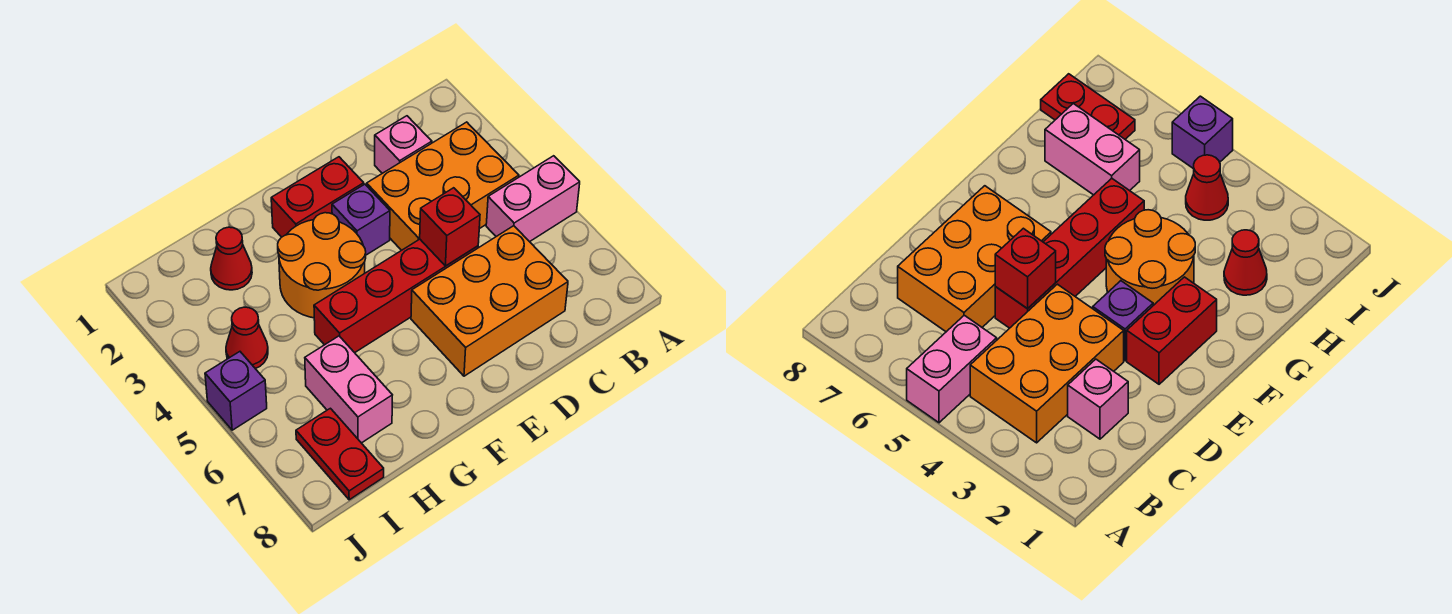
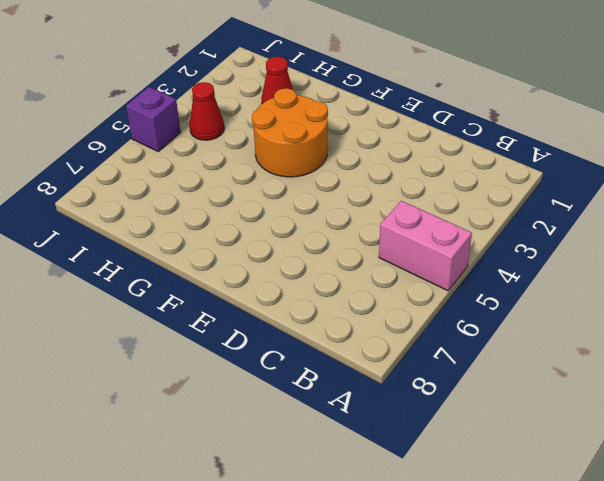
none -> orange 2x3 brick [367,122,519,250]
none -> pink 1x1 brick [375,116,432,173]
none -> orange 2x3 brick [411,226,568,376]

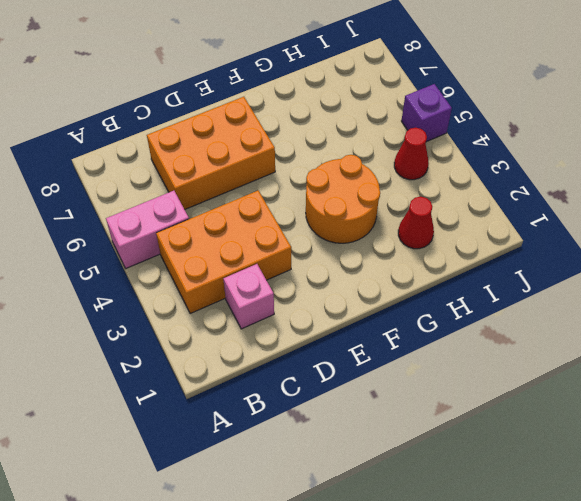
none -> red 1x4 brick [314,239,478,353]
none -> red 1x2 brick [271,157,364,237]
none -> purple 1x1 brick [332,184,390,255]

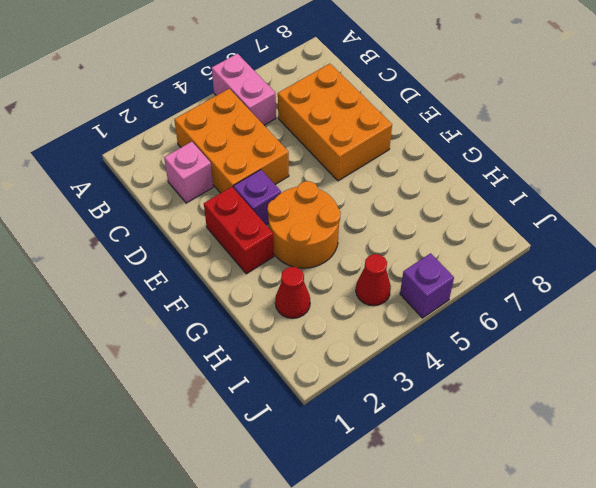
none -> red 1x4 brick [314,239,478,353]
none -> pink 1x2 brick [305,336,392,443]
none -> red 1x2 plate [296,408,384,500]

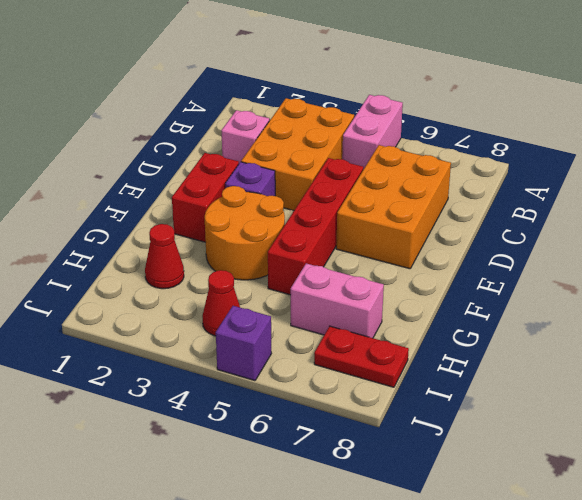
none -> red 1x1 brick [420,188,480,266]

